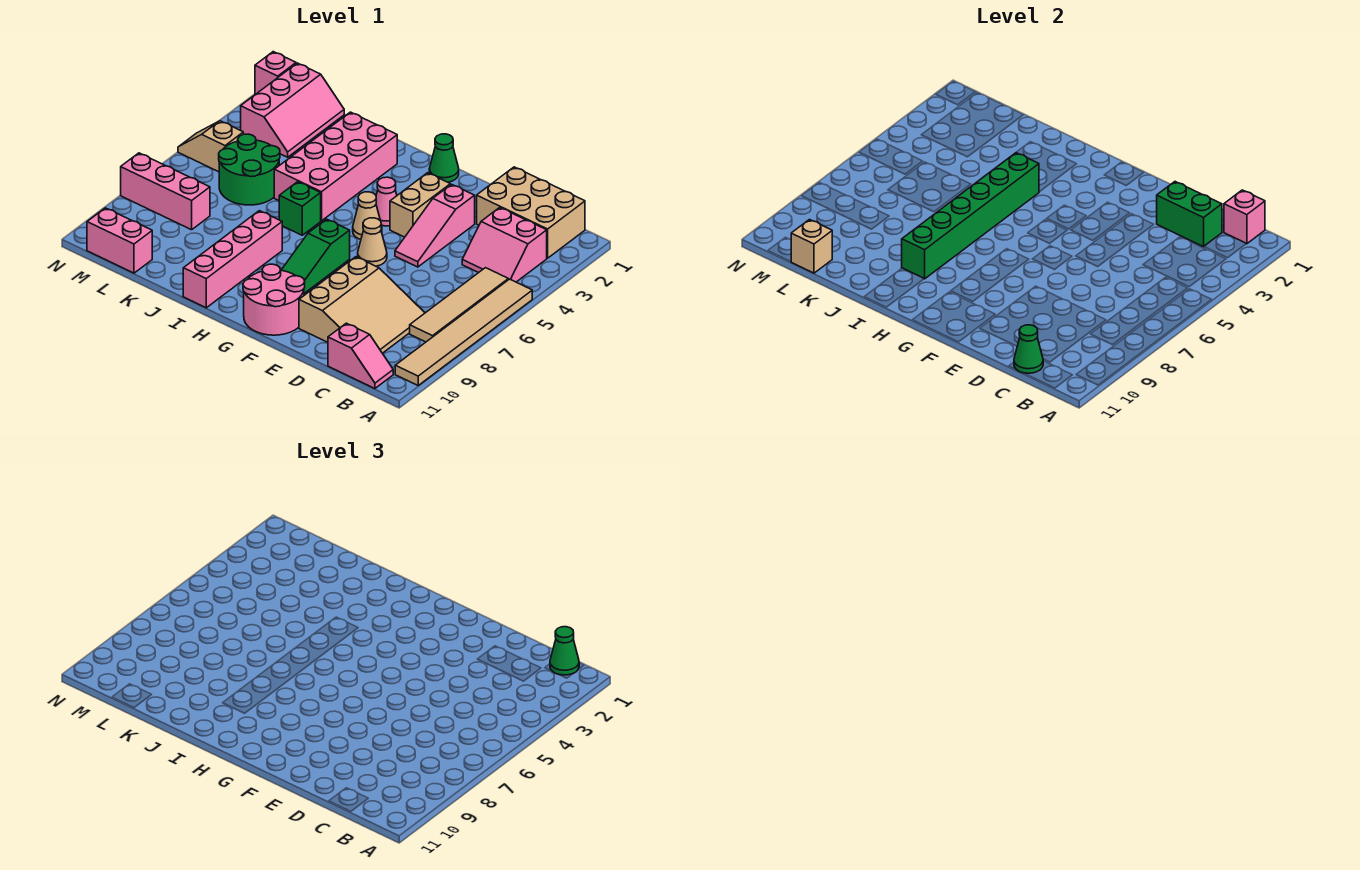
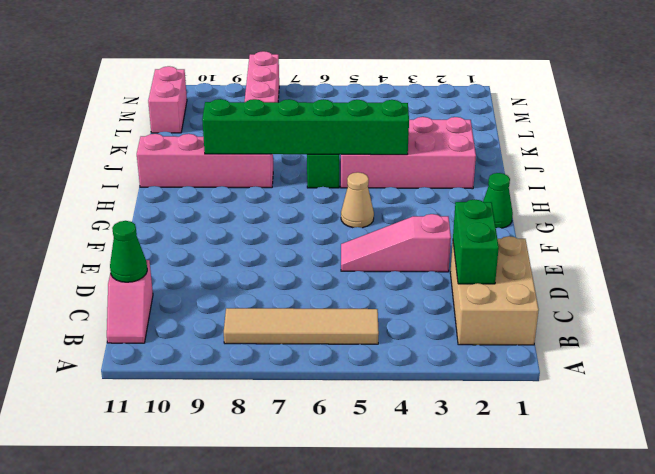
none -> tan 1x6 tile [395,279,532,385]
none -> pink 2x2 slope [462,208,547,282]
none -> tan 3x3 slope [299,257,425,353]

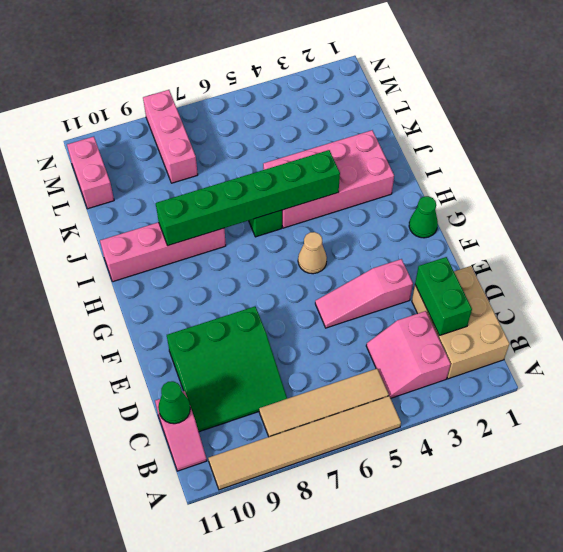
green 3x3 slope [167,306,287,432] -> tan 3x3 slope [299,257,425,353]
none -> tan 1x2 brick [390,173,450,237]
none -> tan 1x1 cone [358,218,387,266]
none -> pink 2x2 round brick [243,264,305,335]

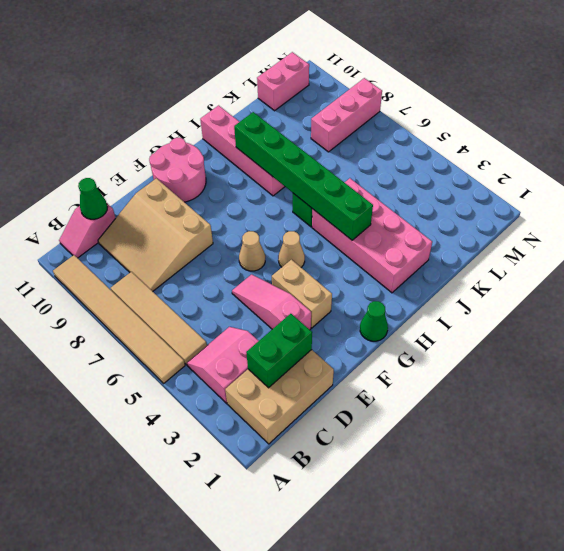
none -> pink 1x1 cone [376,177,397,226]
none -> green 1x3 slope [281,219,350,293]
none -> green 2x2 round brick [219,134,280,205]

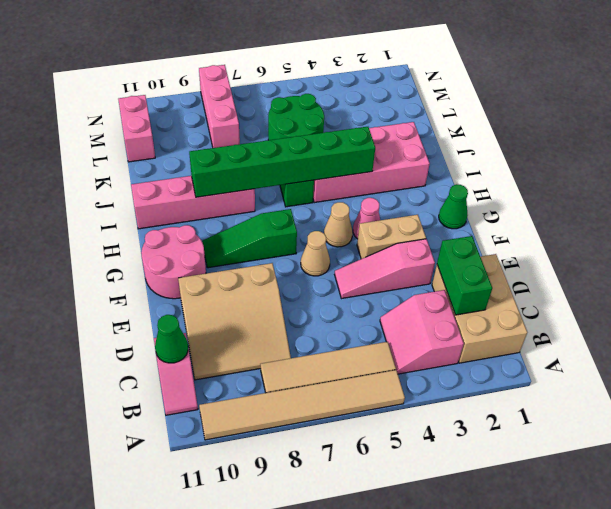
none -> pink 2x3 slope [241,63,344,157]
none -> tan 1x2 slope [178,121,243,172]
none -> pink 1x1 brick [255,52,296,95]

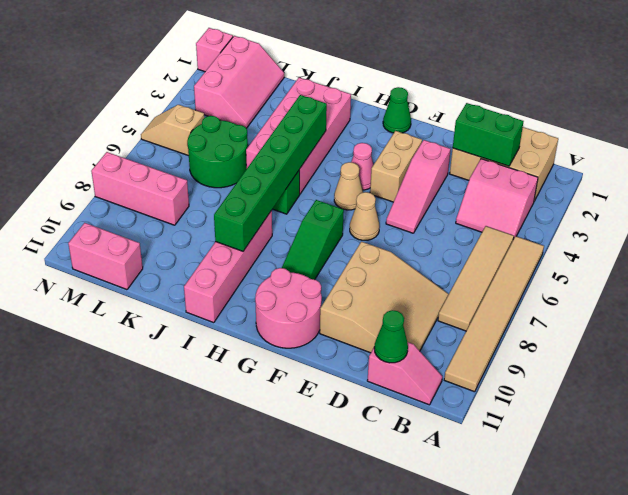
none -> pink 1x1 brick [1224,190,1265,244]
none -> tan 1x1 brick [791,220,832,273]
none -> green 1x1 cone [550,627,579,675]

